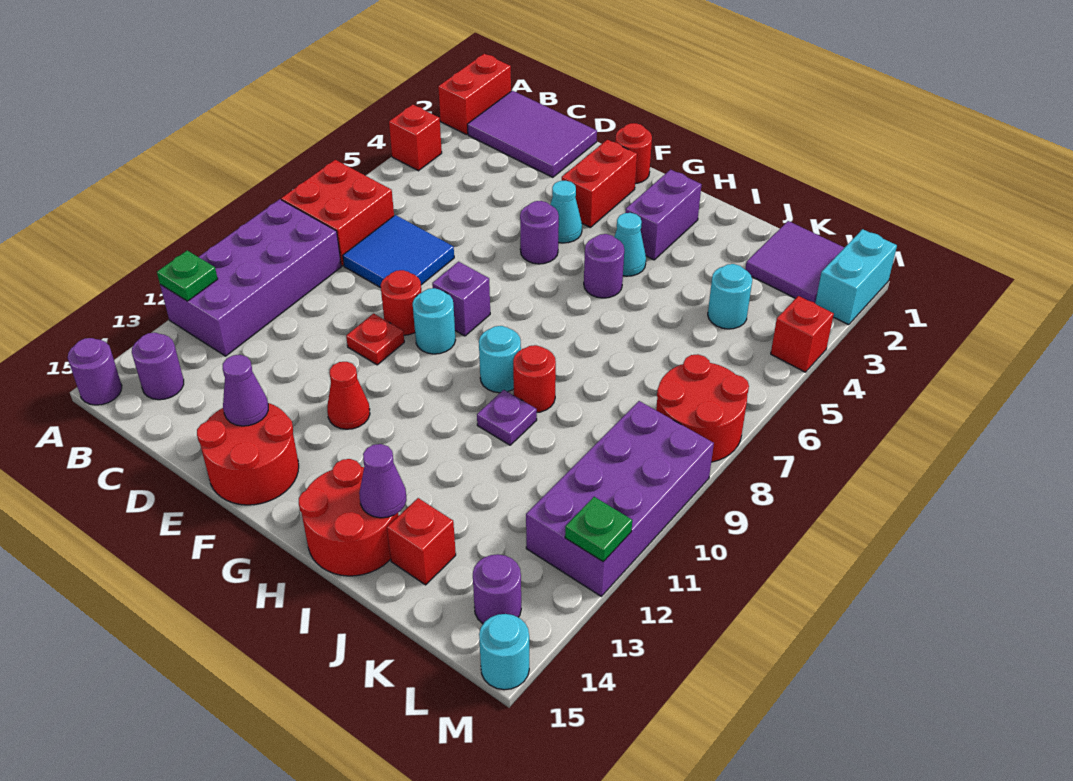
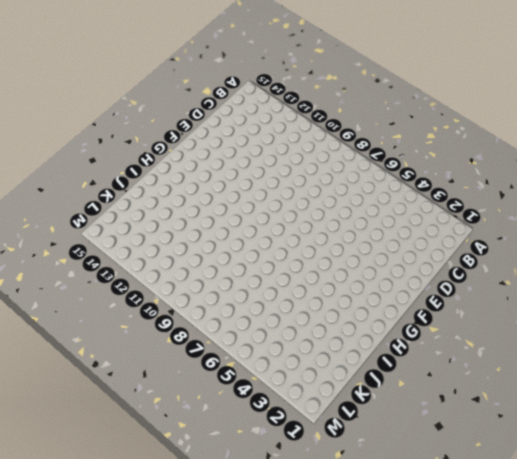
none -> red 1x2 brick [438,54,511,135]
none -> red 1x1 brick [389,104,442,171]
none -> red 2x2 brick [281,160,394,266]
none -> purple 2x4 brick [160,199,341,356]

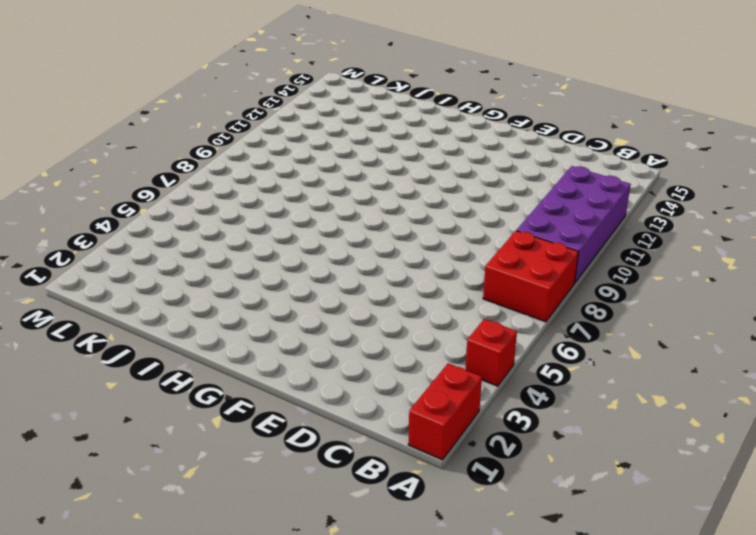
none -> purple 1x1 round brick [68,338,122,405]
none -> purple 2x3 tile [468,91,597,177]
none -> purple 1x1 round brick [132,333,184,400]
none -> blue 2x2 tile [343,215,454,288]

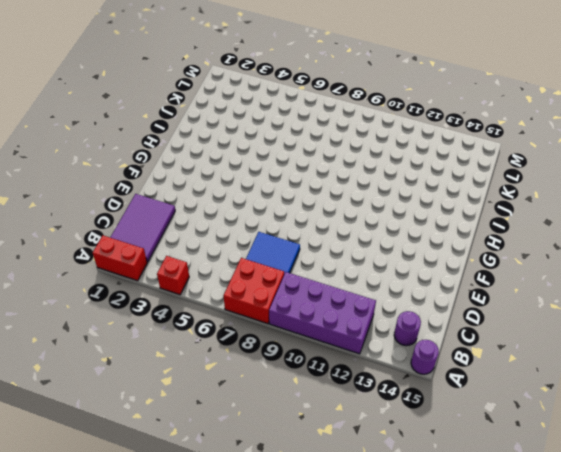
none -> red 1x1 round brick [381,270,422,335]
none -> red 1x1 plate [346,314,404,365]
none -> red 2x2 round brick [197,403,299,505]
none -> red 1x1 round brick [615,123,652,184]

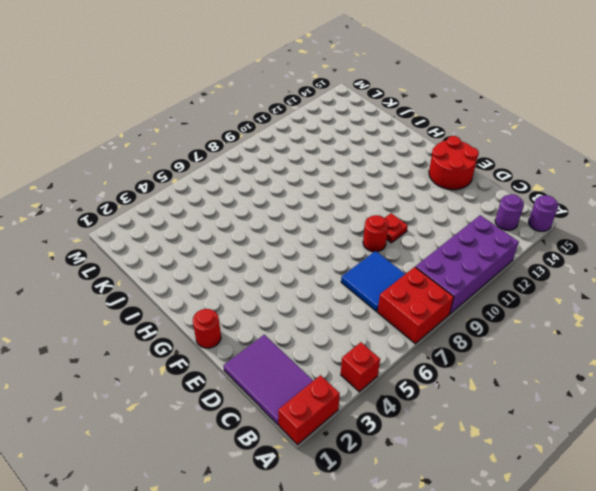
none -> red 1x2 brick [562,140,637,228]
none -> cyan 1x1 cone [550,181,582,243]
none -> purple 1x1 round brick [520,201,559,264]
none -> purple 1x1 brick [432,262,490,336]

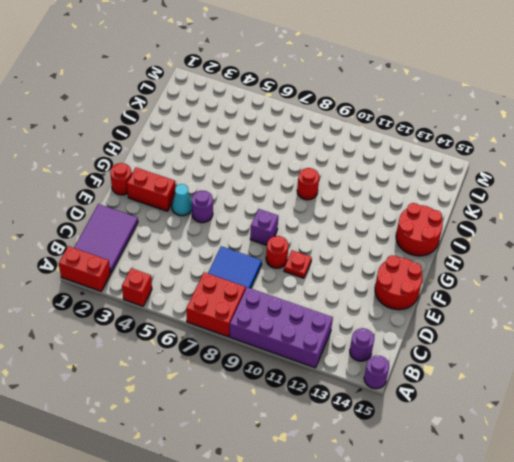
none -> cyan 1x1 round brick [413,288,455,354]
none -> red 1x1 cone [327,362,370,429]
none -> purple 1x2 brick [625,170,702,260]
none -> cyan 1x1 cone [614,213,646,276]

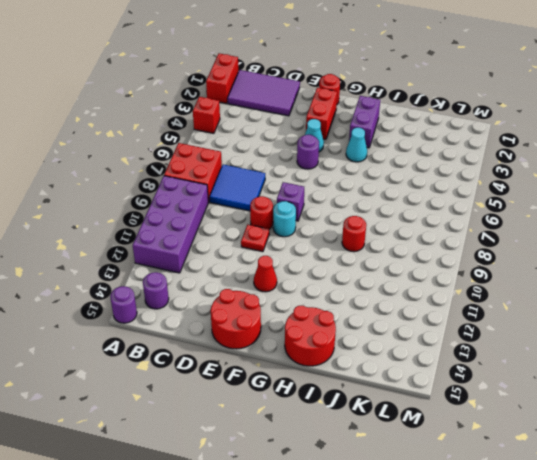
none -> purple 1x1 round brick [584,234,624,298]
none -> cyan 1x1 round brick [479,326,521,393]
none -> purple 1x1 plate [477,390,537,445]
none -> red 1x1 brick [387,498,456,585]

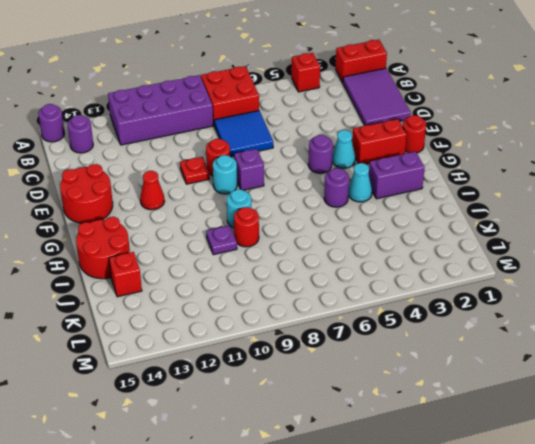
none -> purple 2x2 tile [745,221,844,303]
none -> cyan 1x1 round brick [708,264,752,329]
none -> red 2x2 round brick [656,354,749,462]
none -> purple 2x4 brick [526,401,714,596]

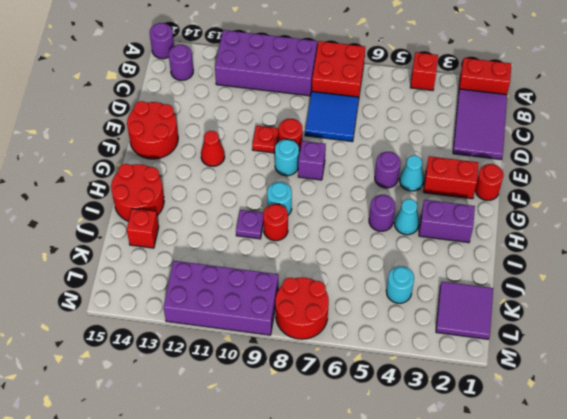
none -> purple 1x1 round brick [473,554,521,624]
none -> cyan 1x2 brick [815,229,897,325]
none -> red 1x1 brick [771,296,834,372]
none -> cyan 1x1 round brick [479,614,529,690]

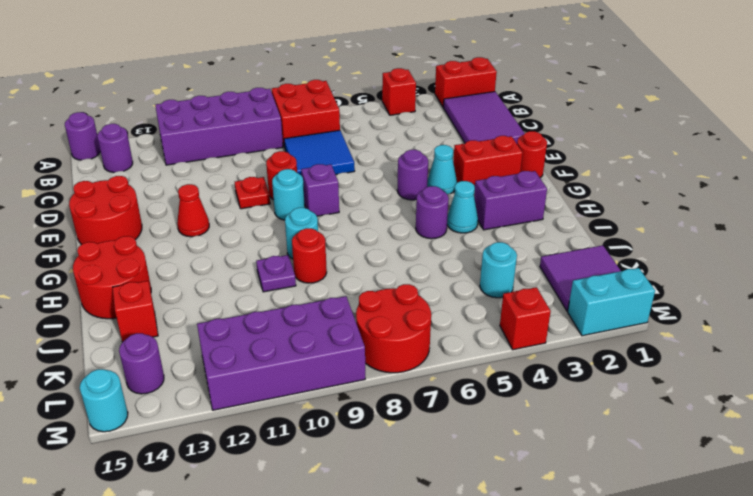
none -> green 1x1 plate [157,251,218,301]
none -> purple 1x1 cone [223,355,268,426]
none -> purple 1x1 cone [359,444,407,518]
none -> green 1x1 plate [565,497,632,562]

